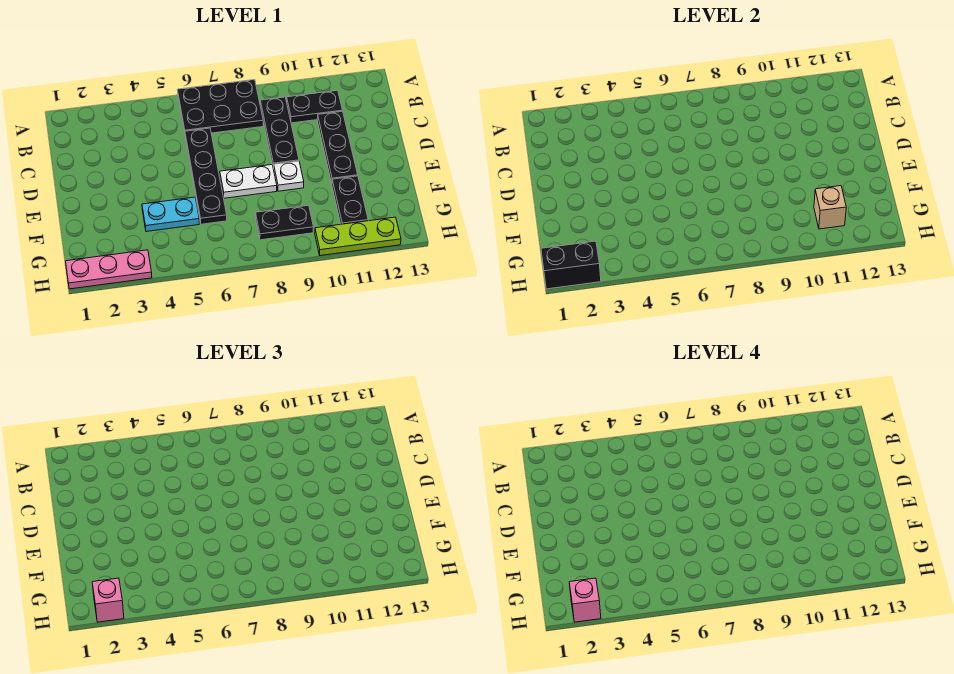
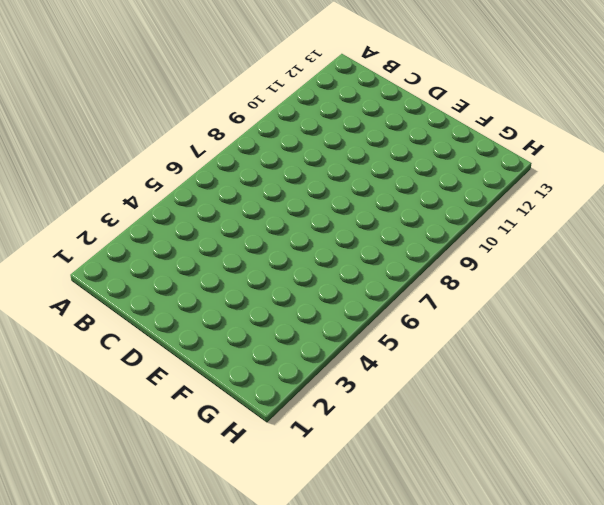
none -> black 2x3 plate [177,80,263,134]
none -> black 1x3 plate [260,97,299,169]
none -> black 1x2 plate [287,90,342,123]

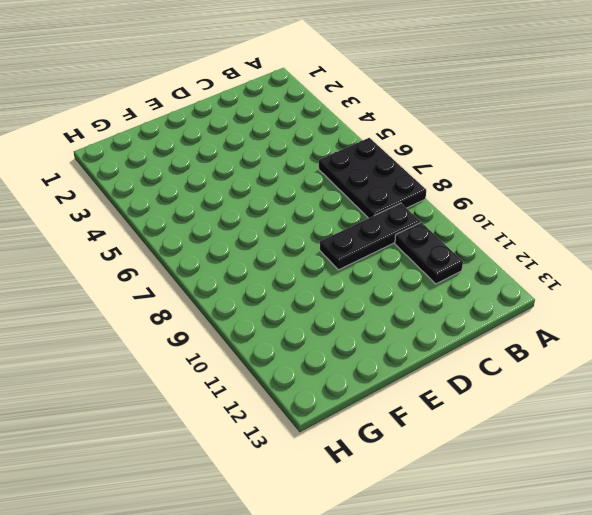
none -> black 1x4 plate [185,128,227,224]
none -> black 1x3 plate [317,111,358,183]
none -> white 1x2 plate [220,165,277,198]

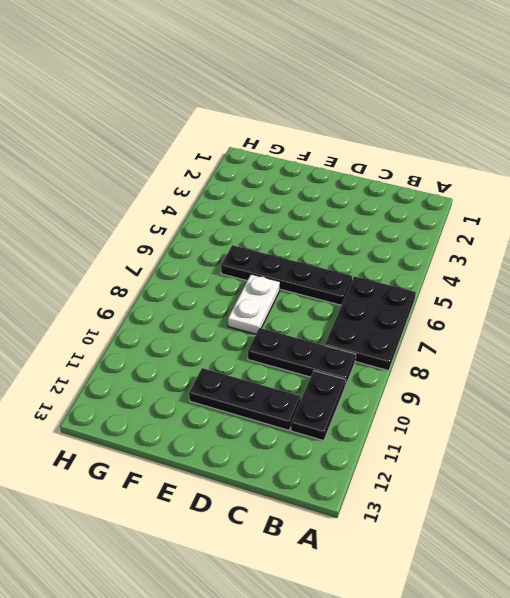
none -> white 1x1 plate [274,161,304,191]
none -> cyan 1x2 plate [142,197,199,232]
none -> black 1x2 plate [332,176,368,224]

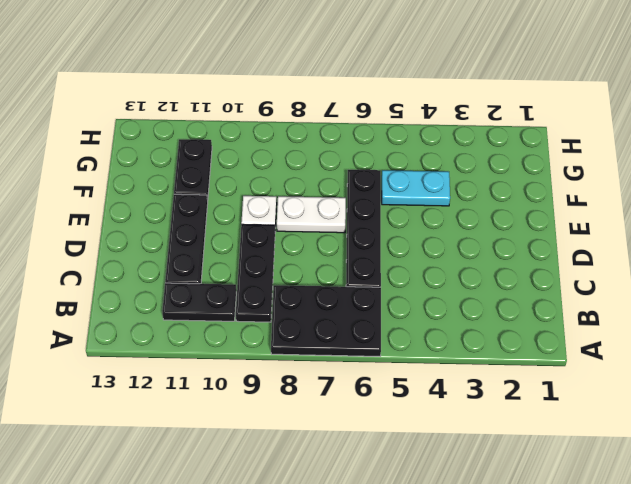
none -> black 1x2 plate [256,205,314,240]
none -> pink 1x3 plate [66,250,152,289]
none -> lime 1x3 plate [315,217,401,256]

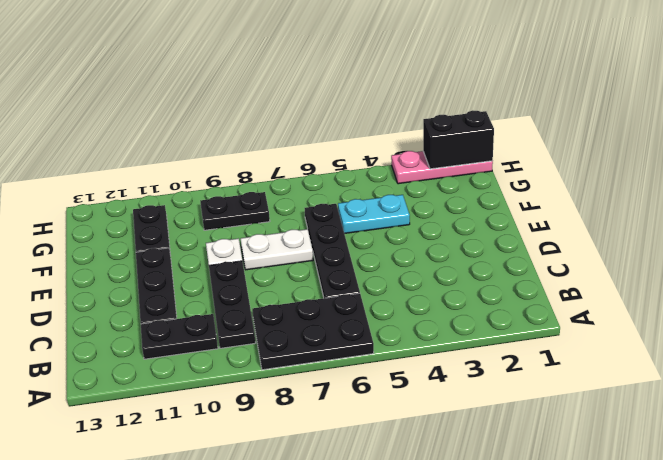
none -> lime 1x3 plate [315,217,401,256]
none -> tan 1x1 brick [814,186,846,229]
none -> pink 1x1 brick [92,578,124,622]

